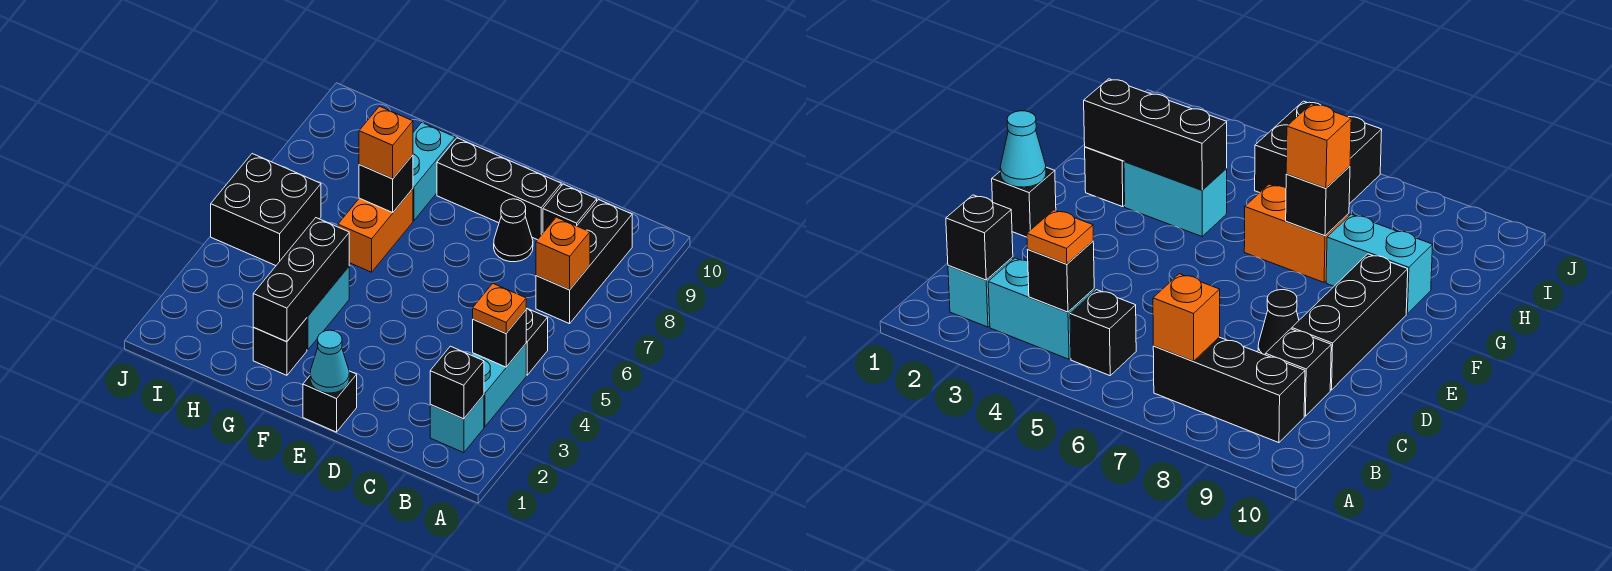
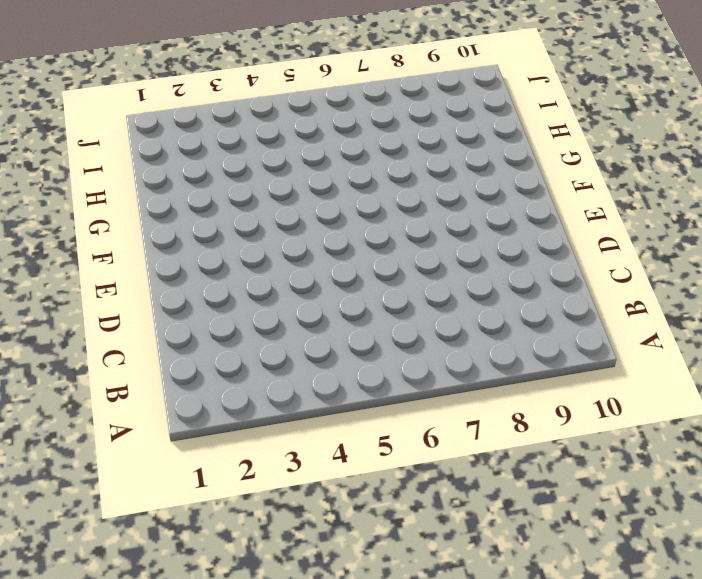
none -> cyan 1x1 brick [430,395,484,453]
none -> cyan 1x2 brick [471,344,526,427]
none -> black 1x1 brick [526,309,548,375]

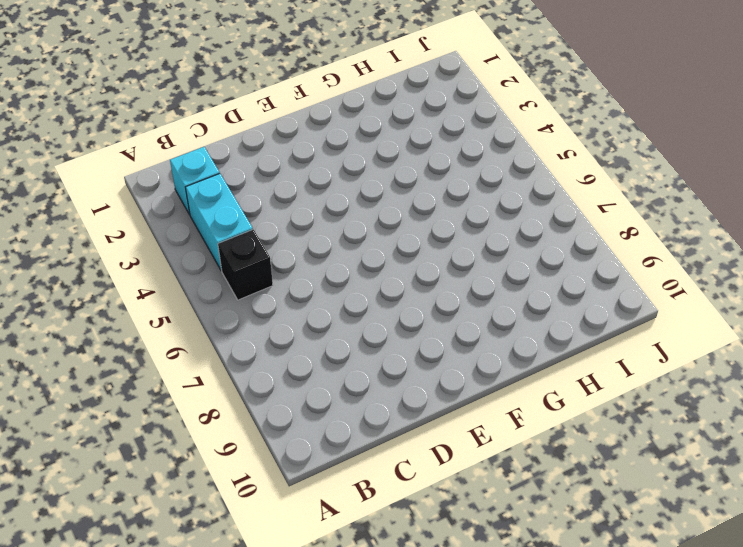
none -> black 1x3 brick [536,200,632,324]
none -> black 1x1 brick [543,184,597,233]
none -> black 1x1 cone [494,199,533,262]

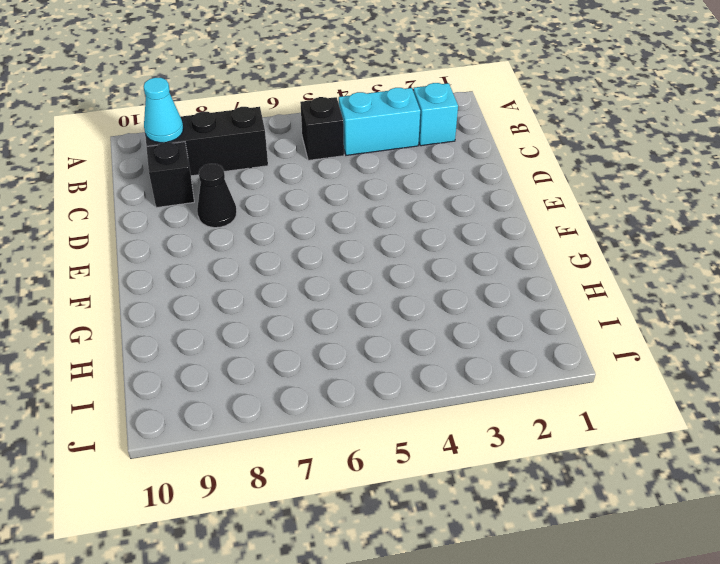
cyan 1x1 cone [143,78,183,143] -> cyan 1x1 cone moved to [310,330,349,393]
none -> black 1x3 brick [437,138,561,240]
none -> black 1x1 brick [303,371,357,432]
none -> black 1x1 brick [253,318,307,375]

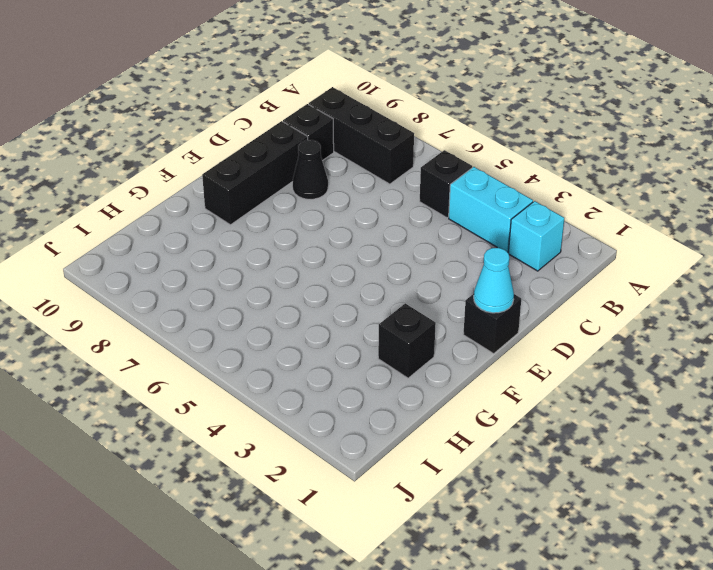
none -> cyan 1x2 brick [307,267,349,350]
none -> orange 1x2 brick [338,189,413,272]
none -> cyan 1x2 brick [413,123,455,221]

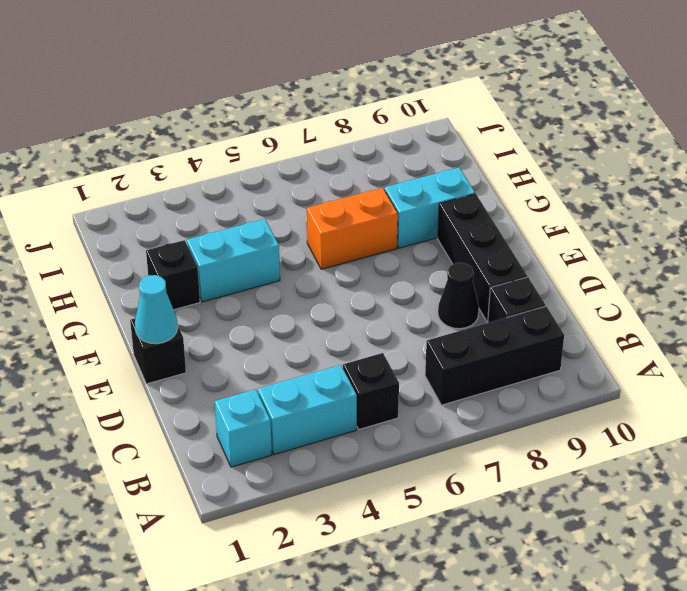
none -> black 2x2 brick [211,154,321,266]
none -> black 1x1 brick [430,346,484,419]
none -> black 1x1 brick [473,310,526,367]

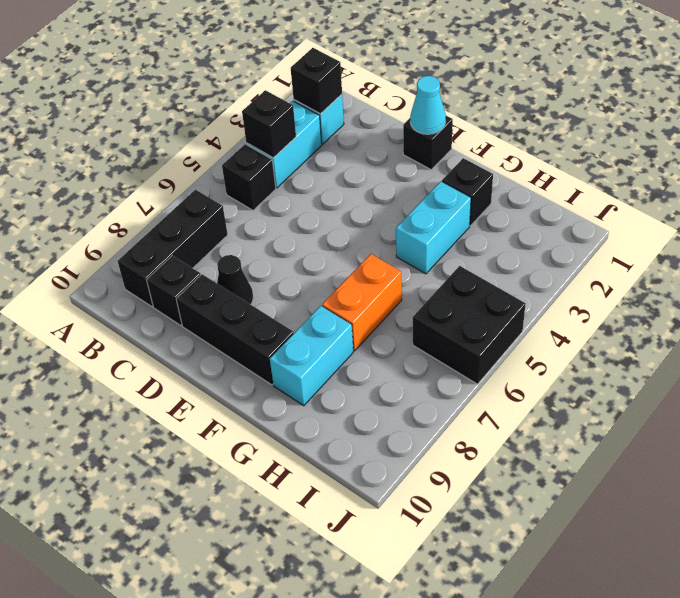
none -> orange 1x1 brick [536,217,590,290]
none -> black 1x3 brick [253,218,349,342]
none -> black 1x1 brick [359,155,413,213]

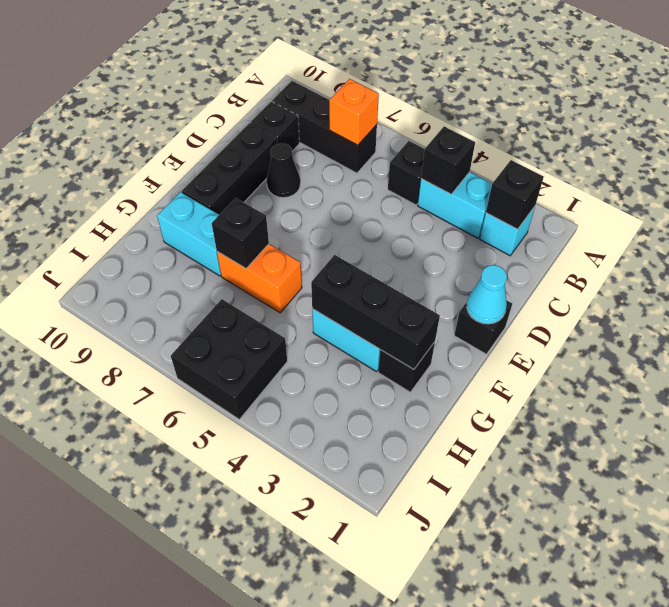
none -> orange 1x1 plate [473,284,527,333]
none -> orange 1x1 brick [359,106,413,179]

